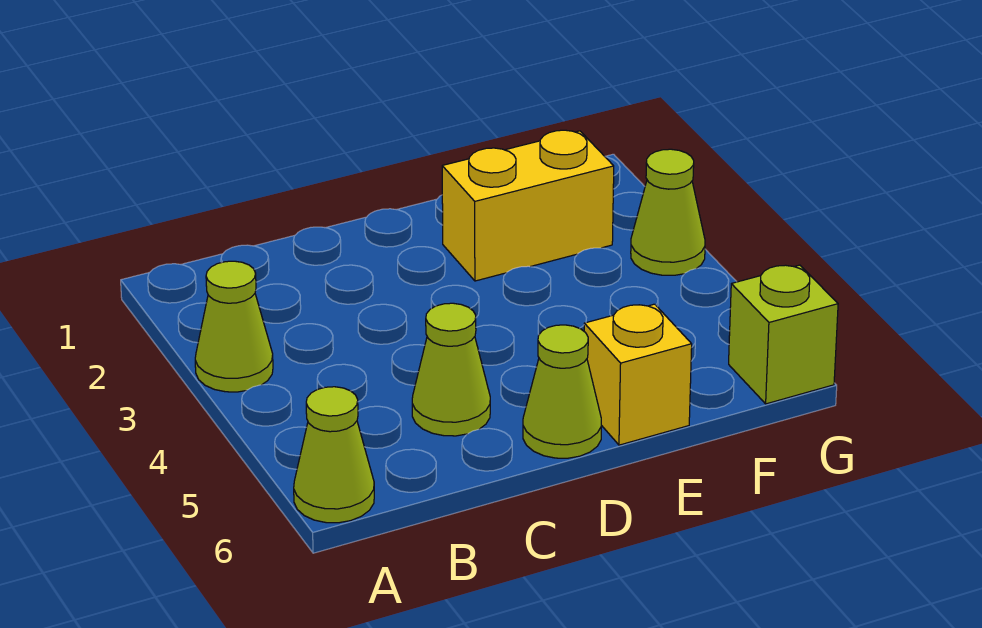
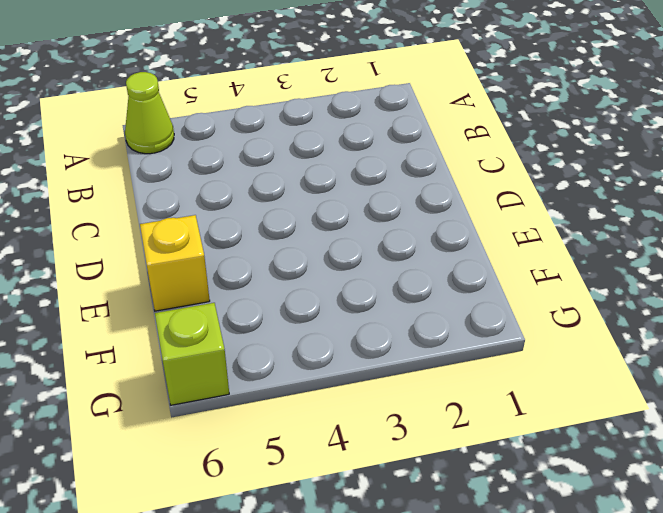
none -> lime 1x1 cone [195,261,273,392]
none -> lime 1x1 cone [412,303,490,436]

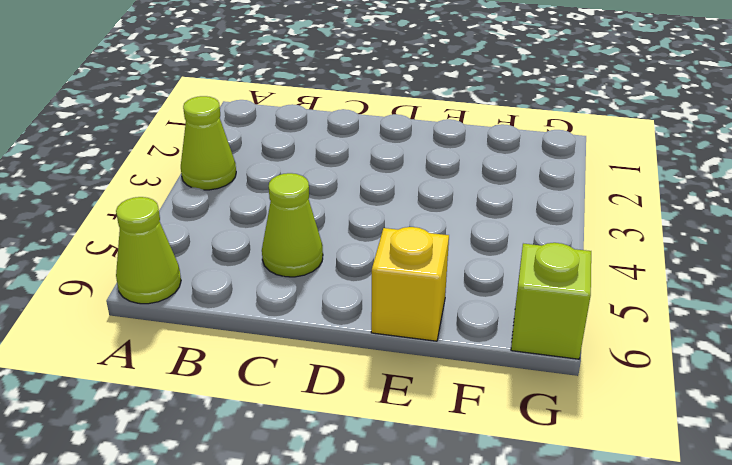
none -> lime 1x1 cone [523,325,601,458]
none -> yellow 1x2 brick [442,130,614,281]

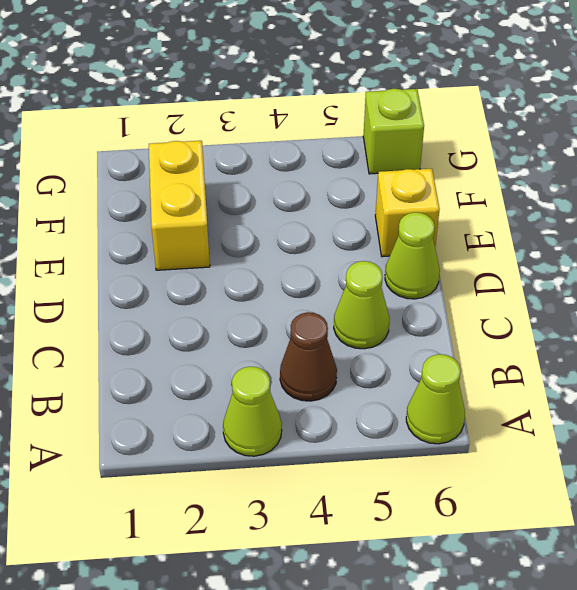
brown 1x1 cone [280,312,337,401] -> none
none -> lime 1x1 cone [631,149,705,275]

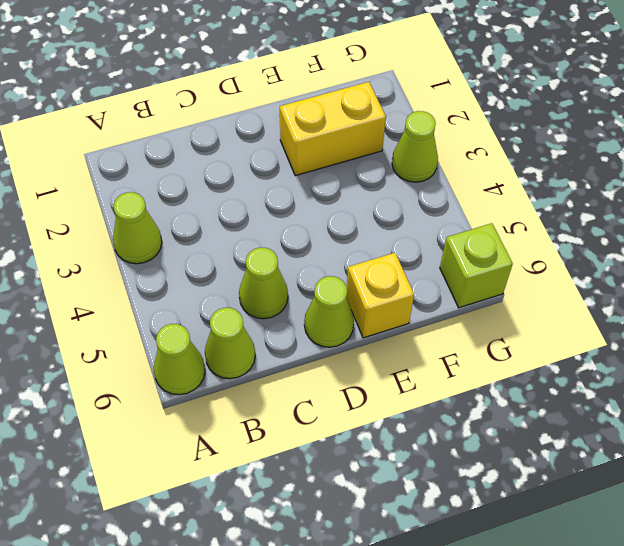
lime 1x1 cone [205,308,255,379] -> none

